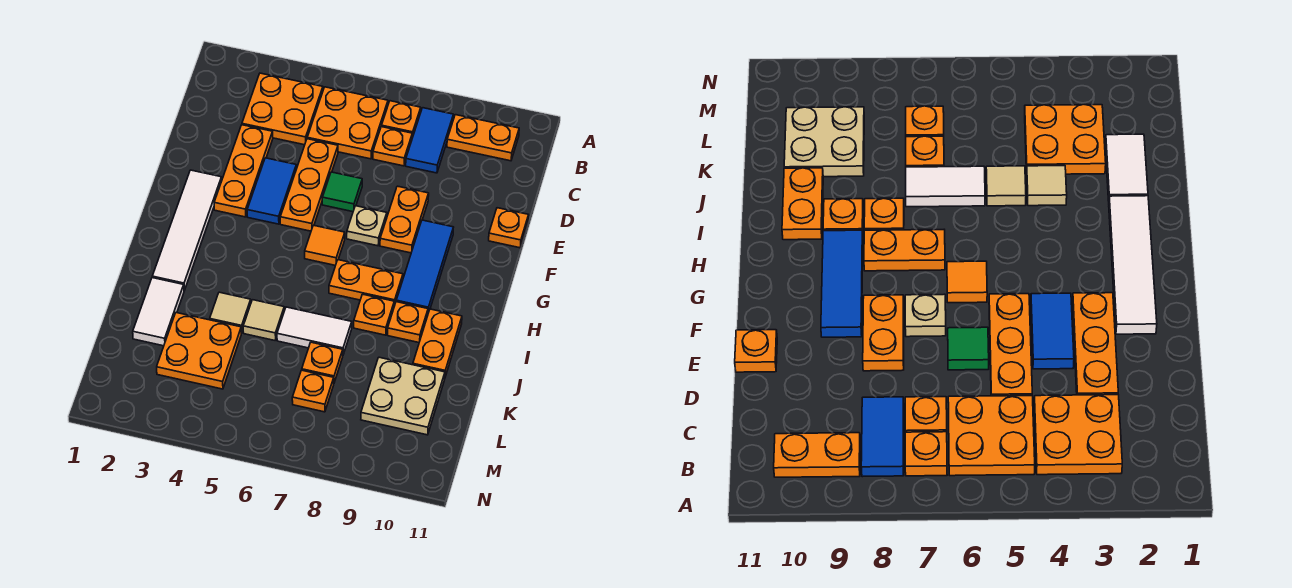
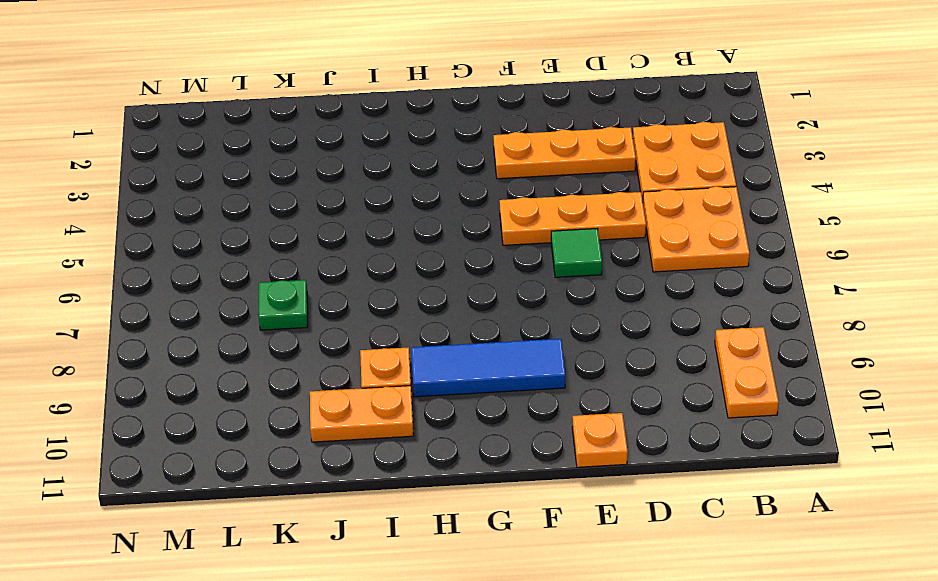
green 1x1 plate [259,280,308,330] -> orange 1x1 plate [302,342,343,383]
none -> orange 1x1 plate [382,101,421,138]
none -> blue 1x2 tile [406,108,453,173]
none -> orange 1x1 plate [373,127,412,166]

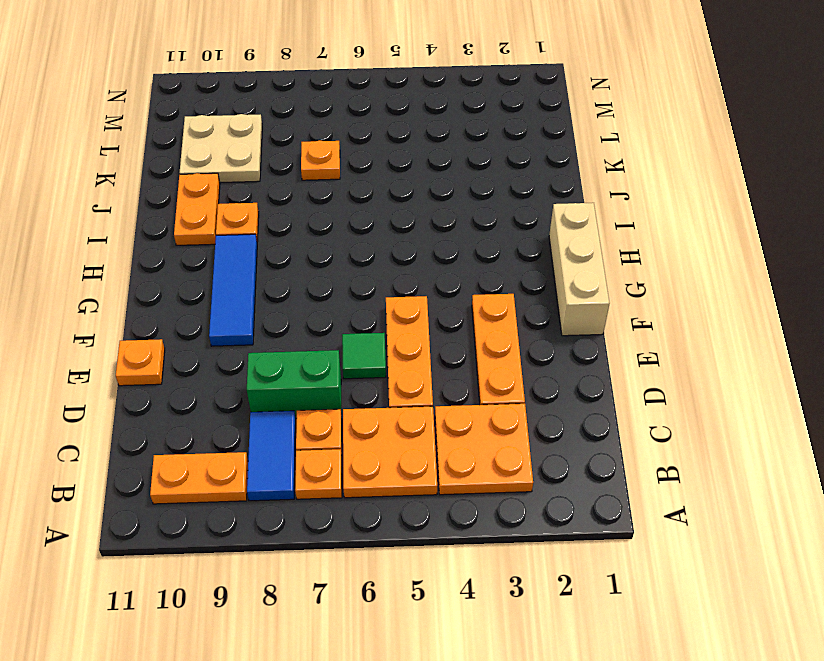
green 1x2 brick [247,350,341,418] -> none
tan 1x3 brick [549,203,610,336] -> none
none -> blue 1x2 tile [247,158,296,224]
none -> orange 1x2 plate [380,186,429,253]
none -> white 1x4 tile [152,170,222,291]

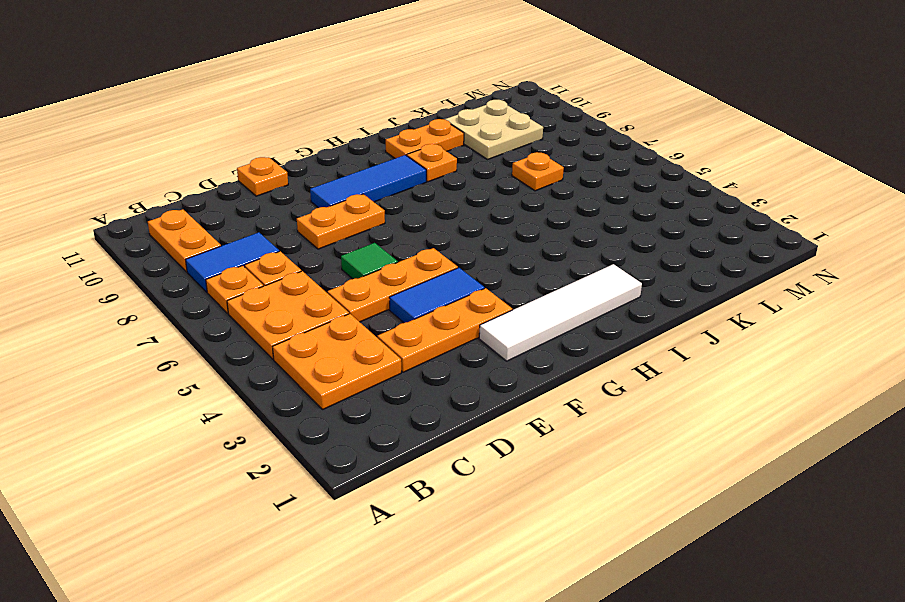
none -> tan 1x1 plate [347,206,387,246]
none -> orange 1x1 tile [305,225,345,265]
none -> orange 1x2 plate [329,260,403,306]

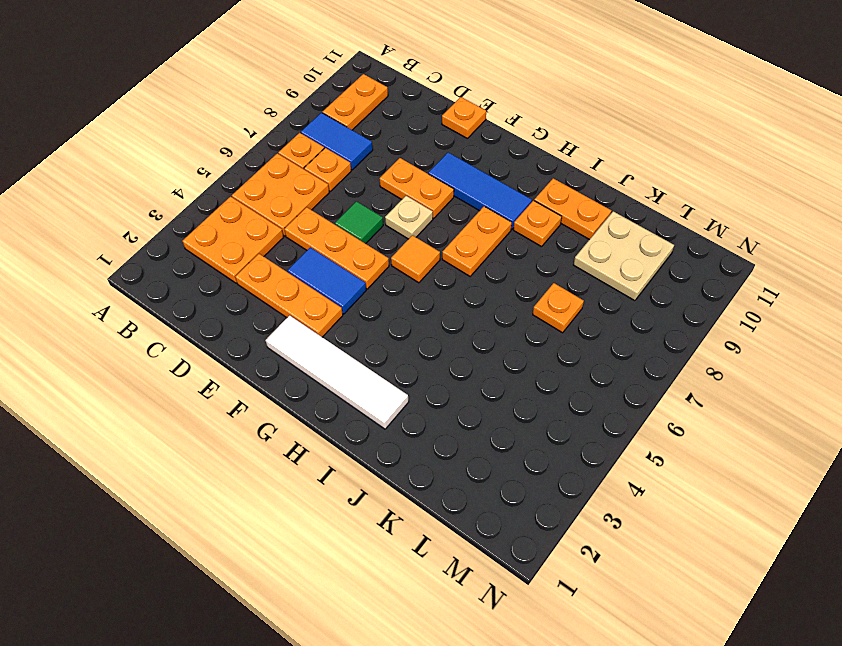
none -> orange 1x1 plate [354,294,394,335]
none -> white 1x2 tile [133,278,184,346]
none -> tan 1x1 tile [210,292,251,333]

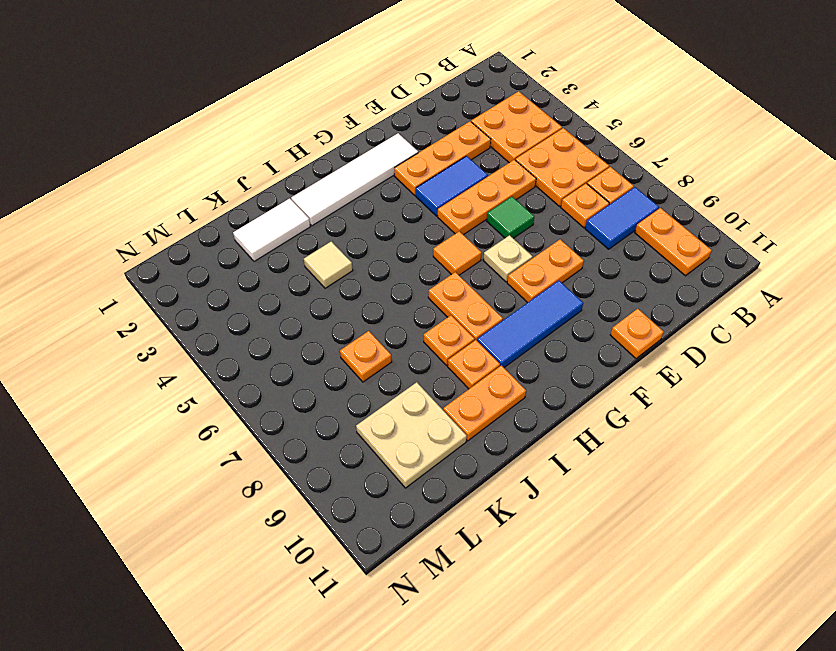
none -> tan 1x1 tile [243,300,284,340]
none -> white 1x2 tile [277,307,352,355]
none -> orange 2x2 plate [157,313,241,389]

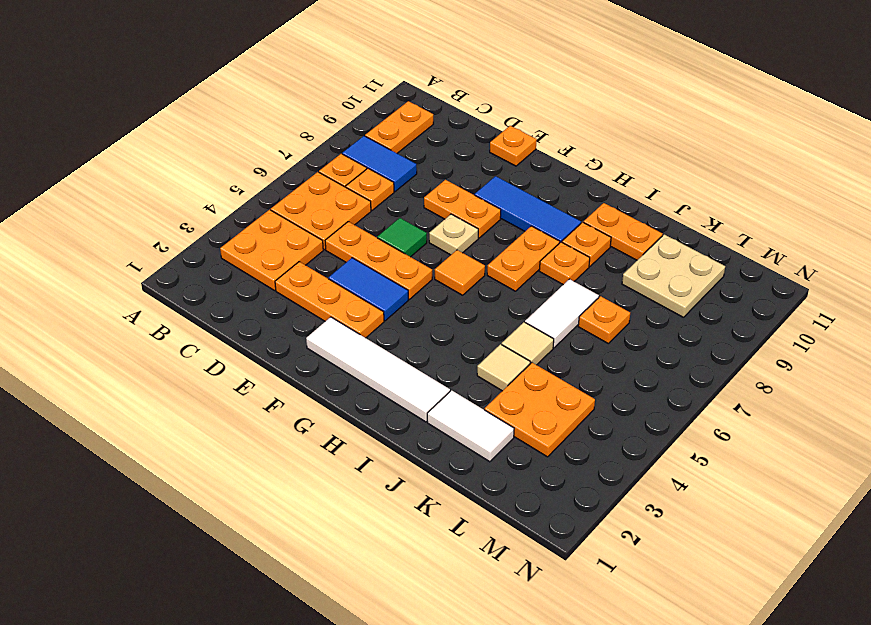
none -> orange 1x1 plate [292,370,334,412]

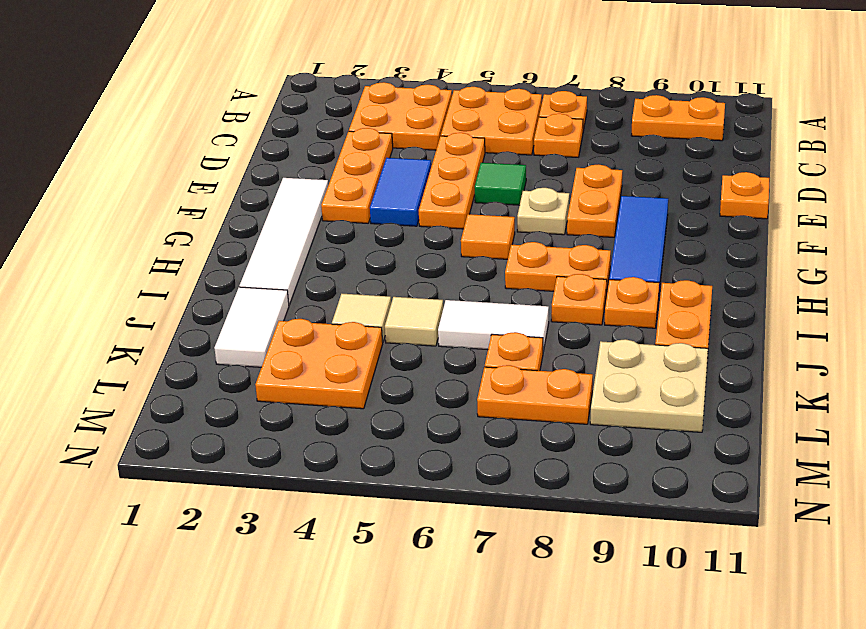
orange 1x2 plate [477,365,593,424] -> orange 1x1 plate [292,370,334,412]
none -> blue 1x2 tile [406,108,453,173]

